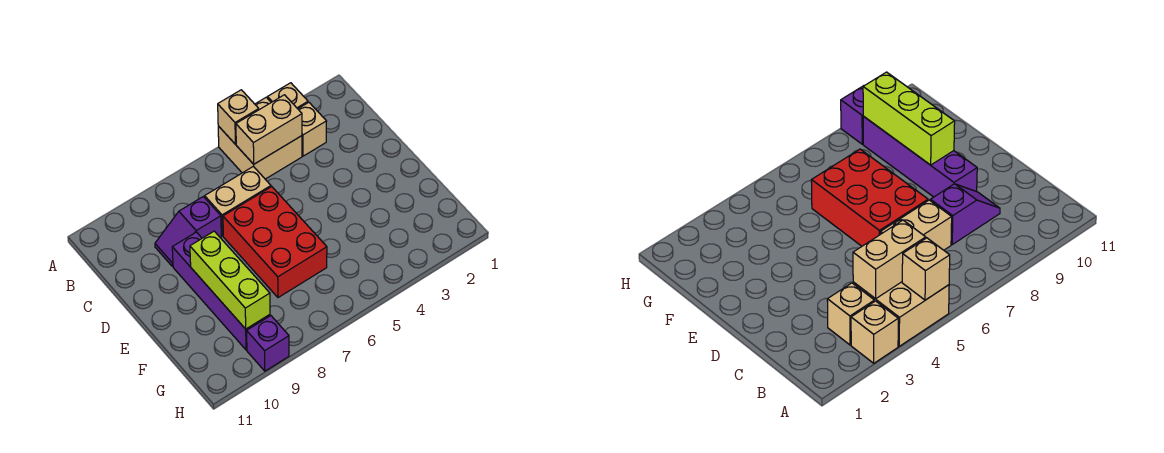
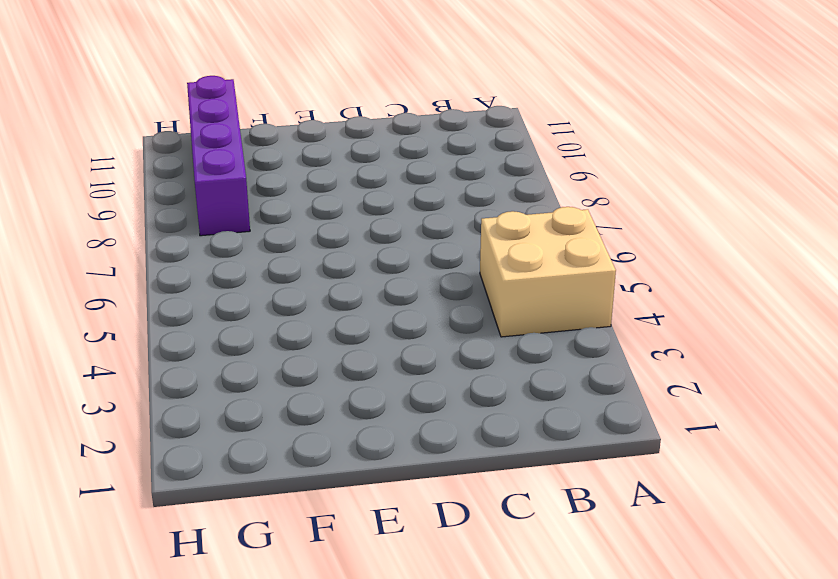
purple 1x4 brick [187,76,250,236] -> purple 1x4 brick turned to [172,232,270,350]
none -> tan 1x1 brick [267,83,308,109]
none -> tan 1x1 brick [298,102,327,156]

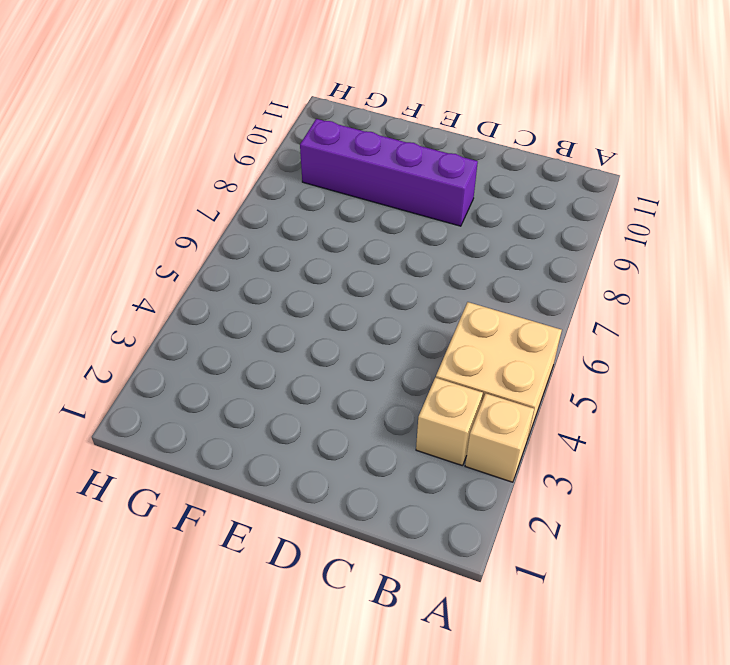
none -> tan 1x2 brick [205,166,271,236]
none -> purple 1x2 slope [155,197,221,266]

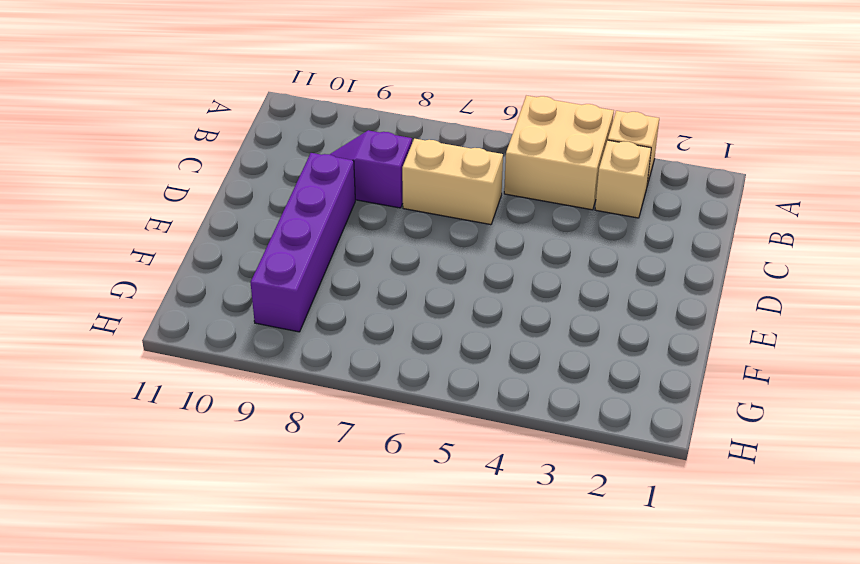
none -> red 2x3 brick [223,187,327,298]
none -> purple 1x1 brick [247,316,289,371]

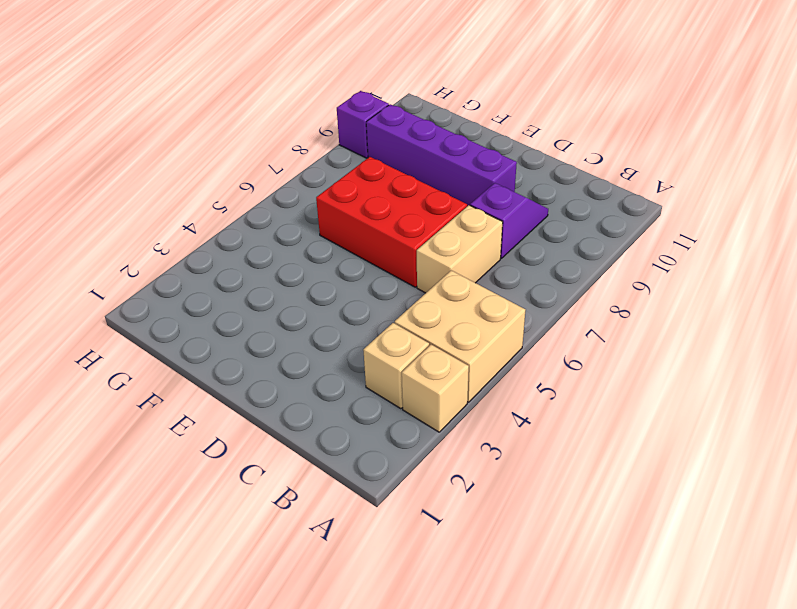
none -> tan 1x1 brick [218,90,259,144]
none -> tan 1x2 brick [236,95,302,164]

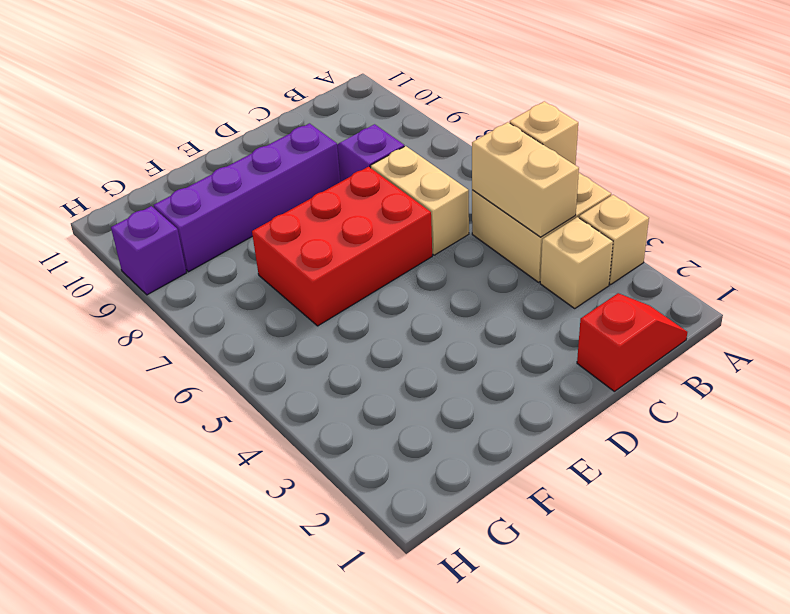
red 1x2 slope [577,293,687,391] -> none
none -> lime 1x3 brick [190,231,270,329]

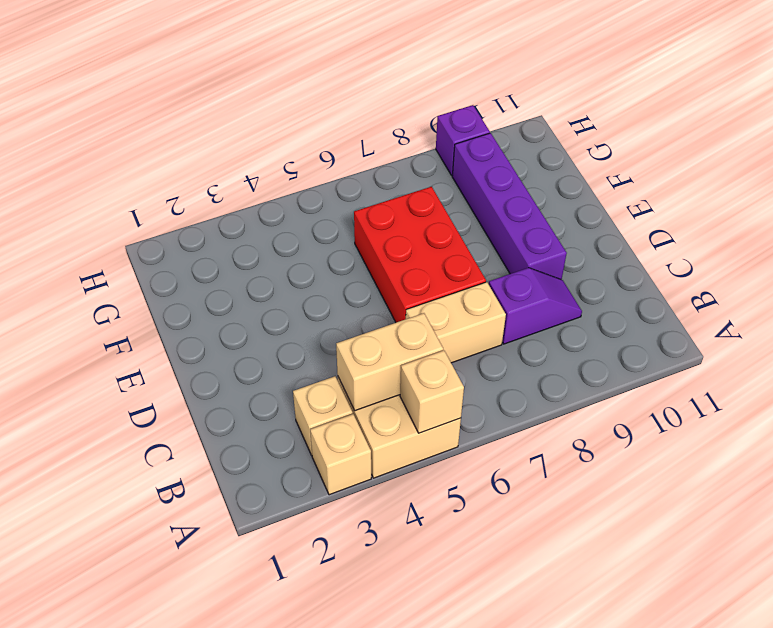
none -> lime 1x3 brick [190,231,270,329]

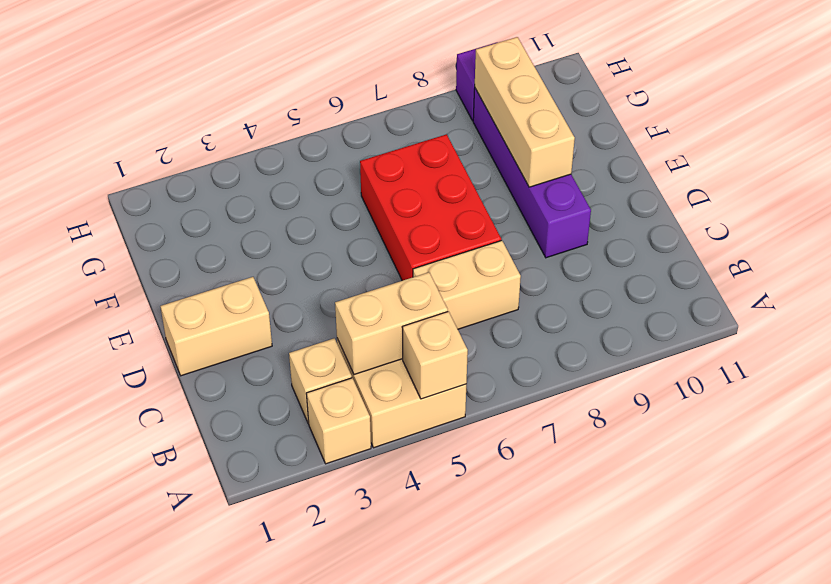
tan 1x2 brick [160,277,272,376] -> none
tan 1x3 brick [475,37,575,187] -> lime 1x3 brick [190,231,270,329]
none -> purple 1x2 slope [155,197,221,266]

